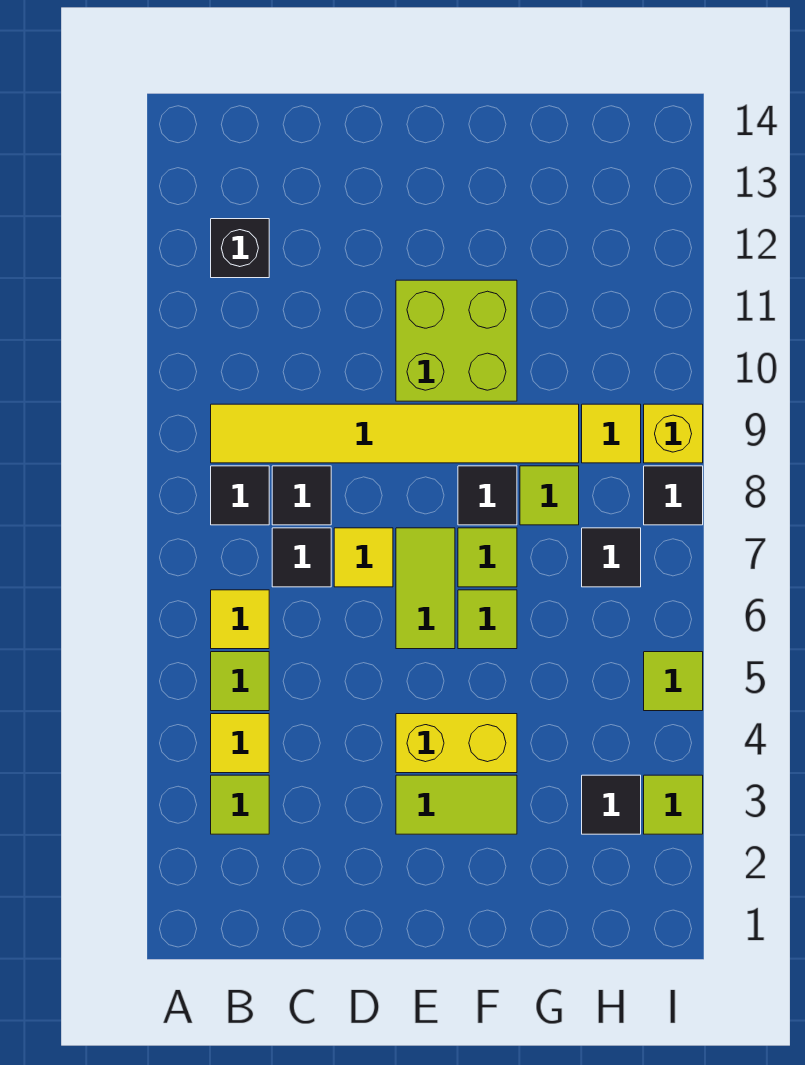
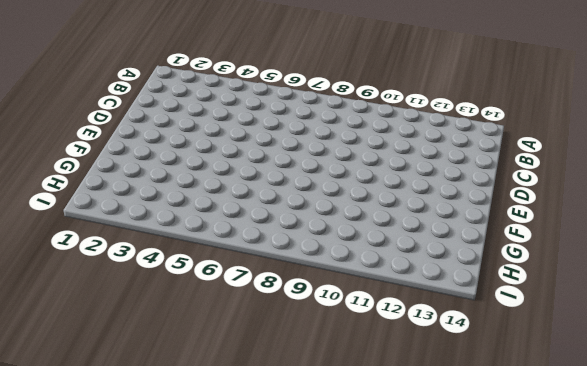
none -> lime 1x1 tile [211,775,269,834]
none -> yellow 1x1 tile [211,714,269,773]
none -> lime 1x1 tile [211,652,269,711]

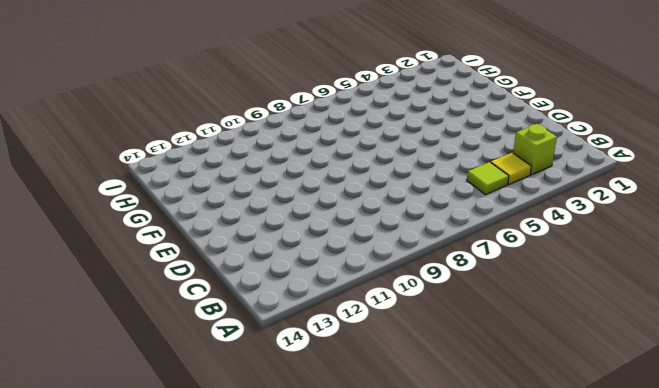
lime 1x1 brick [513,124,557,175] -> lime 1x1 tile [211,775,269,834]
none -> yellow 1x1 tile [211,590,269,649]
none -> black 1x1 tile [211,466,269,525]
none -> yellow 1x6 tile [211,404,579,463]

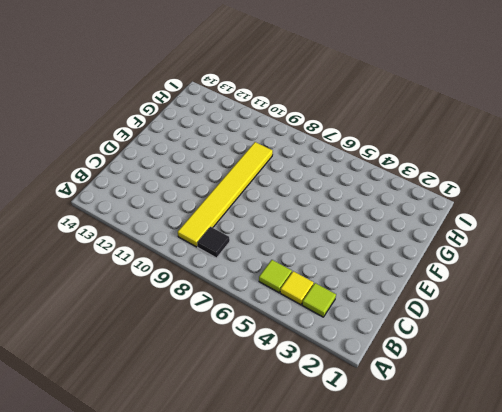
none -> yellow 1x1 tile [211,590,269,649]
none -> black 1x1 brick [211,219,269,278]
none -> black 1x1 tile [272,528,331,587]

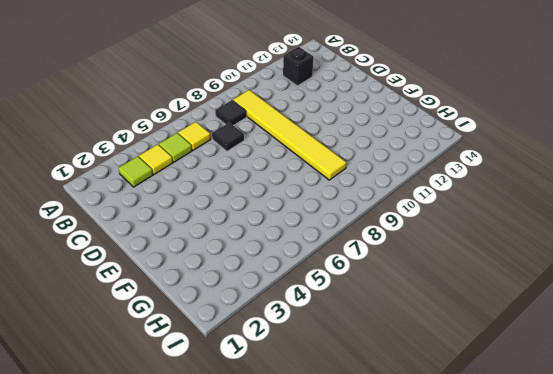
none -> black 1x1 tile [272,466,331,525]
none -> yellow 1x1 tile [334,528,393,587]
none -> lime 1x2 tile [396,775,517,834]

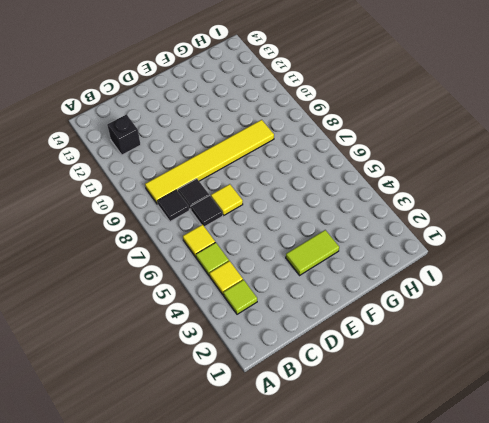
none -> yellow 1x2 brick [396,714,517,773]
none -> lime 1x2 tile [396,528,455,649]
none -> lime 2x2 brick [396,280,517,401]

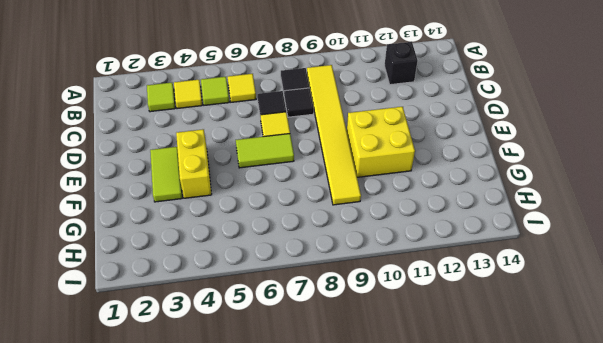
yellow 2x2 brick [347,107,415,177] -> lime 2x2 brick [396,280,517,401]
none -> lime 1x1 tile [458,590,517,649]
none -> lime 1x1 tile [458,528,517,587]
none -> black 1x1 tile [458,466,517,525]

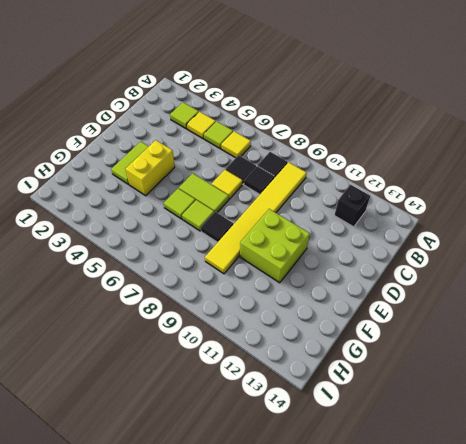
none -> lime 1x1 tile [520,466,579,525]
none -> black 1x1 tile [582,775,641,834]
none -> black 1x1 tile [582,528,641,587]

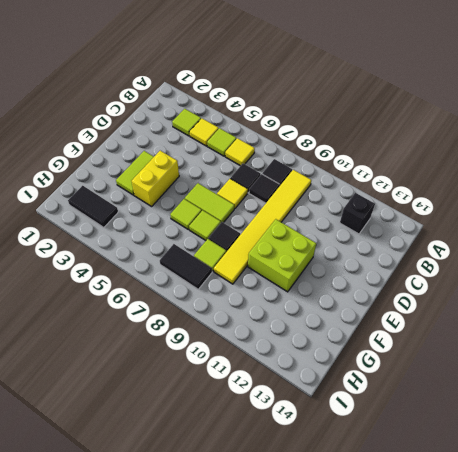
black 1x2 tile [68,186,118,227] -> black 1x1 tile [582,775,641,834]
black 1x2 tile [160,244,212,289] -> black 1x1 tile [582,528,641,587]
none -> yellow 1x1 tile [582,404,641,463]
none -> lime 1x1 tile [644,775,703,834]
none -> lime 1x1 tile [644,652,703,711]

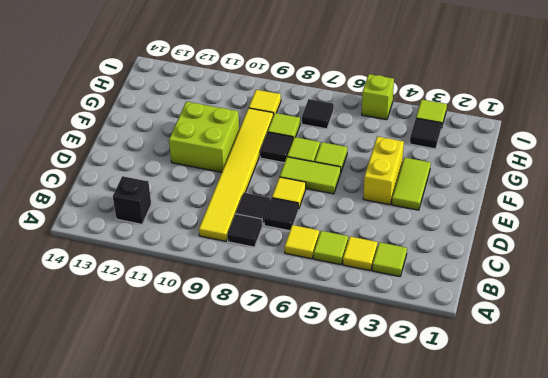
lime 1x1 brick [362,74,394,120] -> lime 1x1 tile [644,652,703,711]
none -> black 1x1 tile [644,466,703,525]
none -> yellow 1x1 brick [644,404,703,463]

